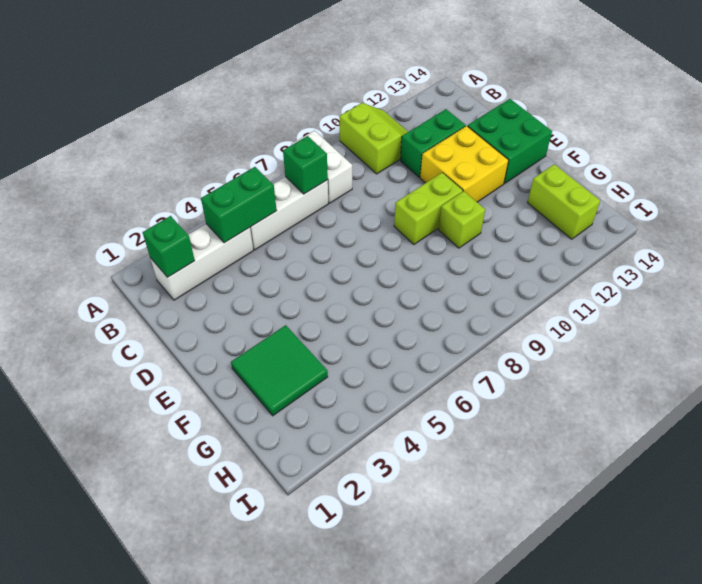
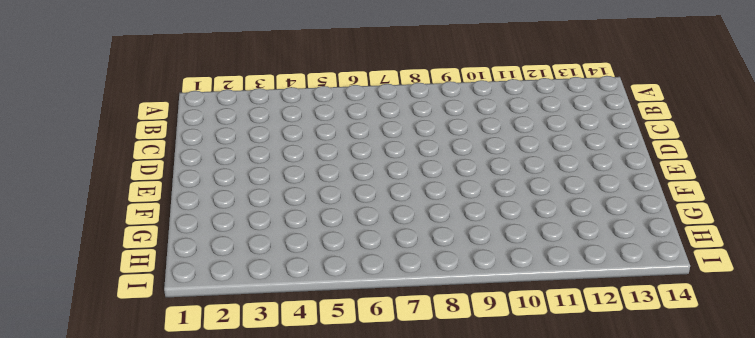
none -> white 1x2 brick [291,131,352,203]
none -> lime 2x2 slope [339,103,408,174]
none -> white 1x3 brick [150,224,253,300]

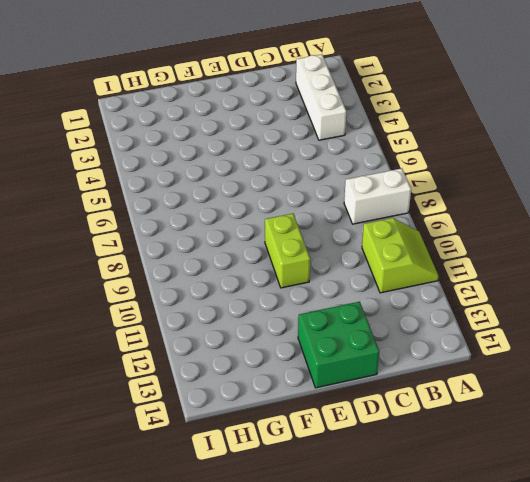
lime 2x2 slope [362,218,439,293] -> lime 2x2 slope turned to [339,103,408,174]
none -> white 1x3 brick [250,177,328,250]
none -> green 1x2 brick [400,109,466,177]
none -> yellow 2x2 brick [420,126,509,202]

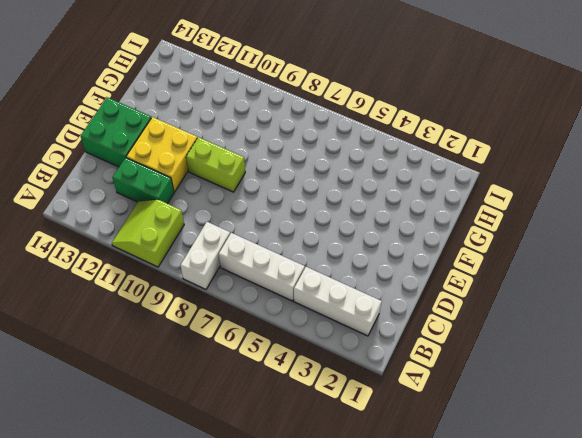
none -> green 2x2 tile [231,325,328,416]
none -> lime 1x1 brick [438,191,485,248]
none -> lime 1x2 brick [527,164,600,239]

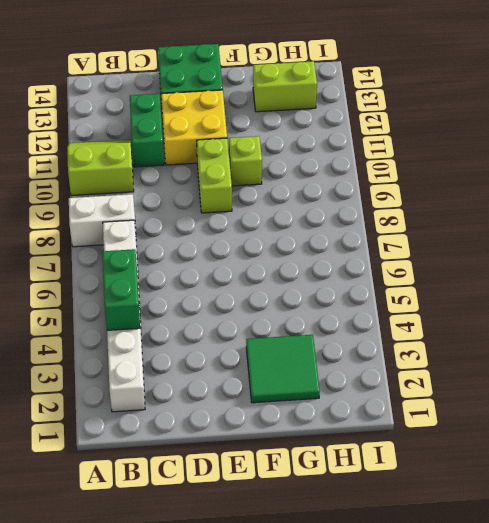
none -> green 1x1 brick [143,216,195,277]
none -> green 1x1 brick [283,136,328,194]

